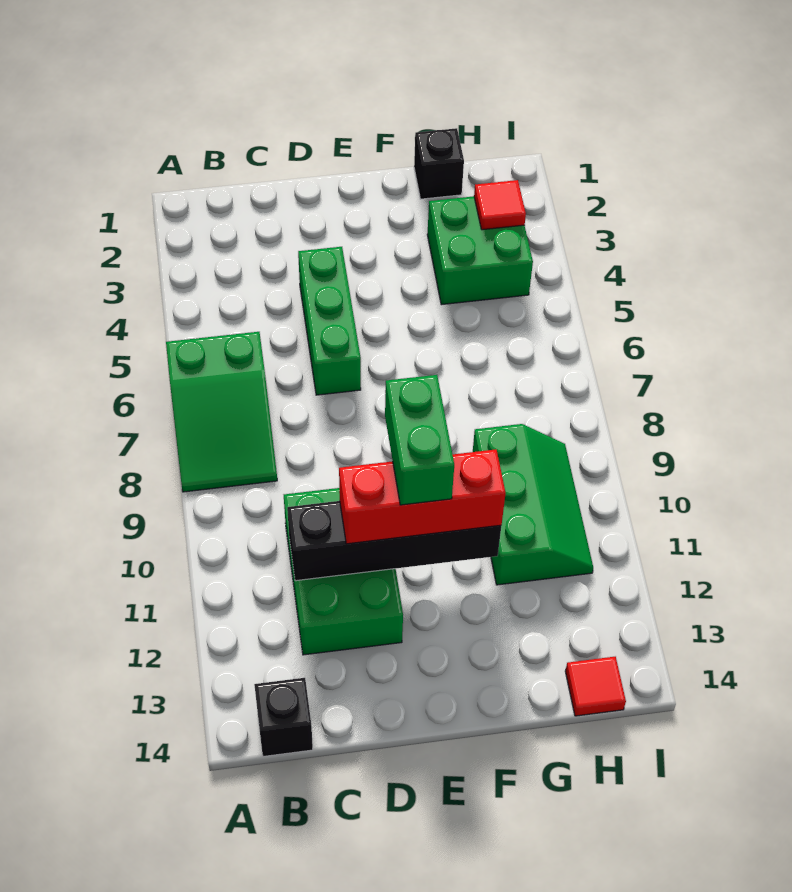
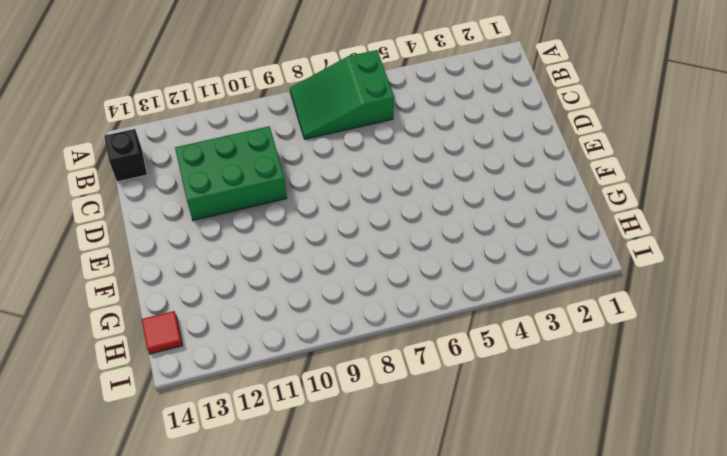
none -> green 1x3 brick [298,247,361,395]
none -> black 1x1 brick [414,128,464,199]
none -> green 2x2 brick [427,196,533,305]

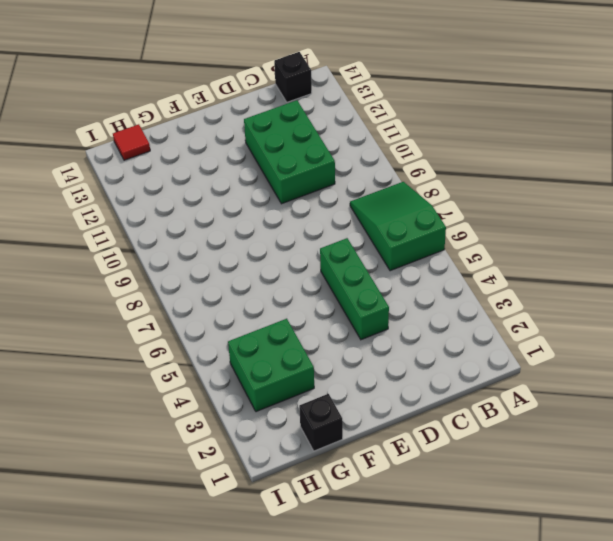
none -> green 2x3 slope [473,424,593,585]
none -> black 1x4 brick [287,501,501,581]
none -> red 1x1 tile [474,180,526,230]

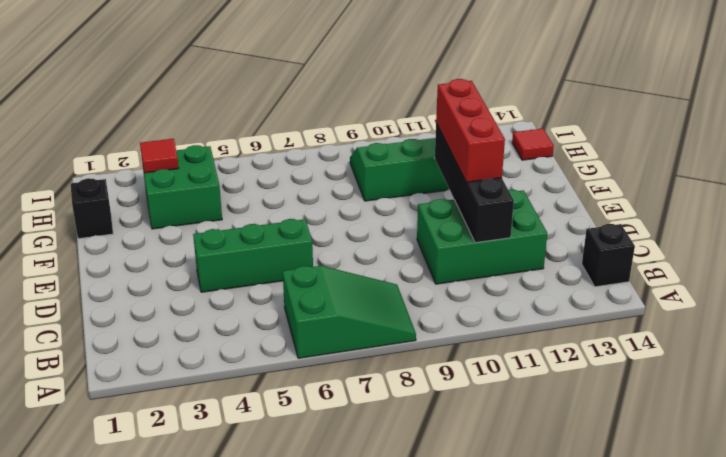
none -> green 1x2 brick [385,375,454,505]

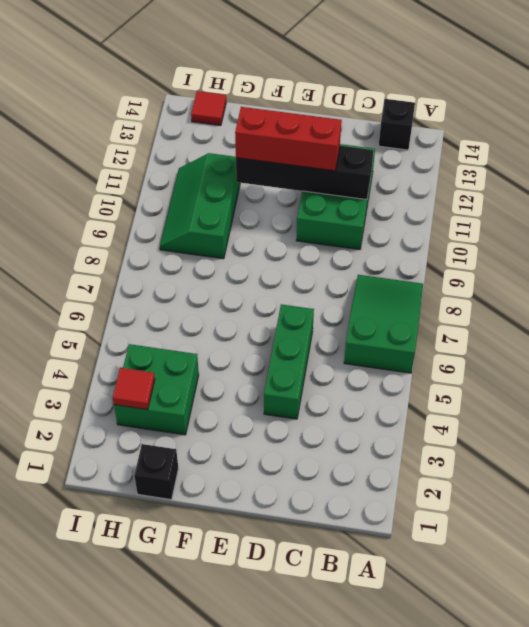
none -> green 1x2 brick [385,375,454,505]

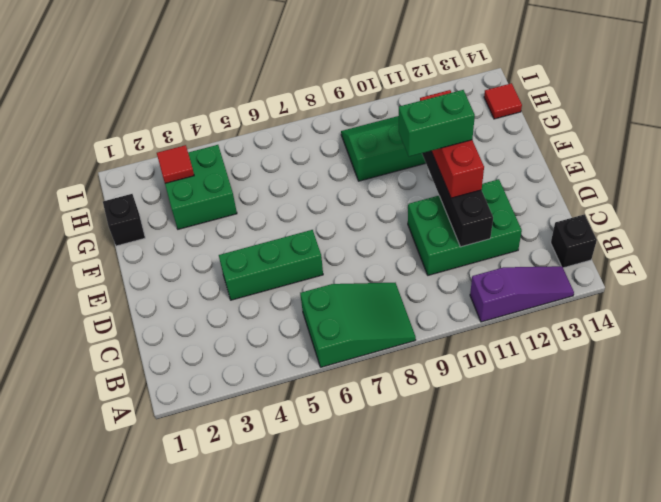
purple 1x3 slope [470,266,574,322] -> none

